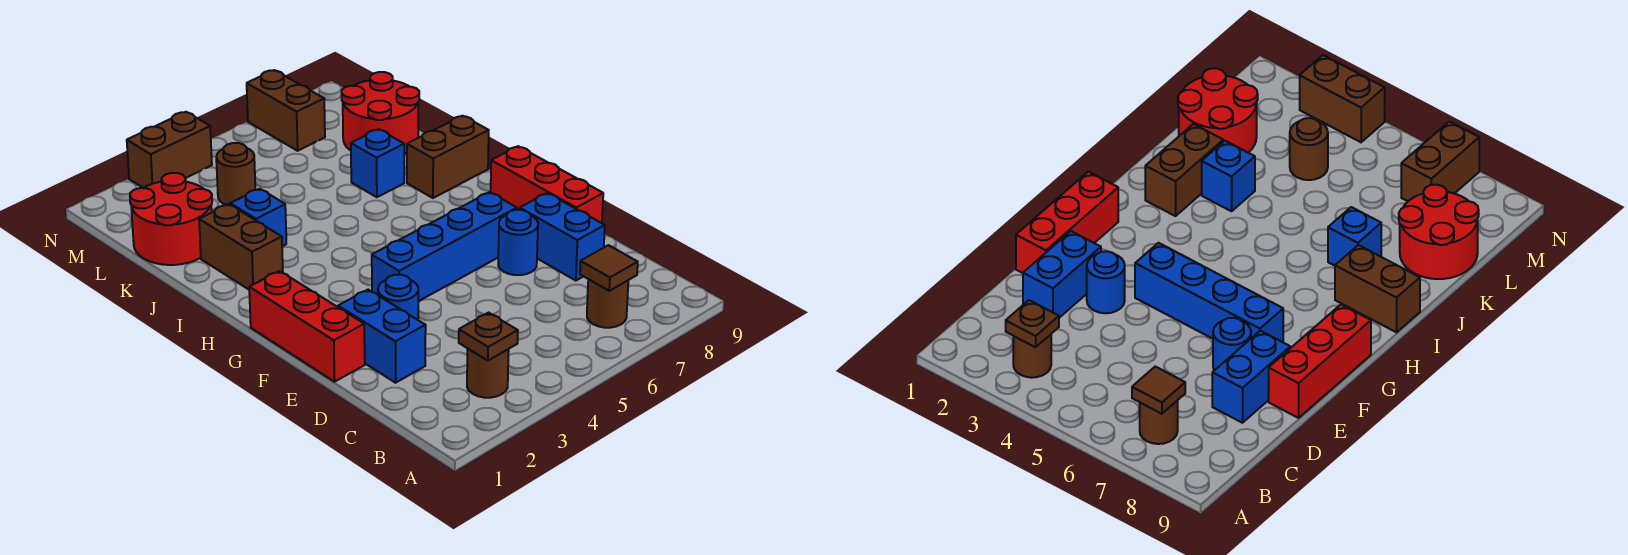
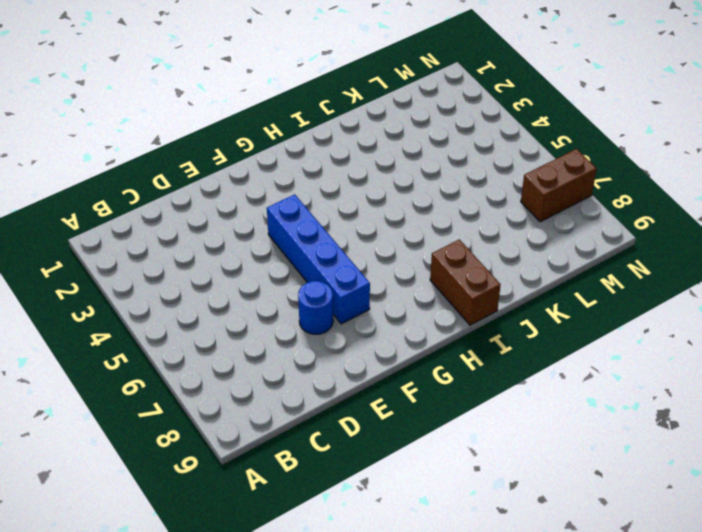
none -> brown 1x1 round brick [467,348,509,398]
none -> brown 1x1 round brick [587,279,628,328]
none -> blue 1x2 brick [338,290,426,383]

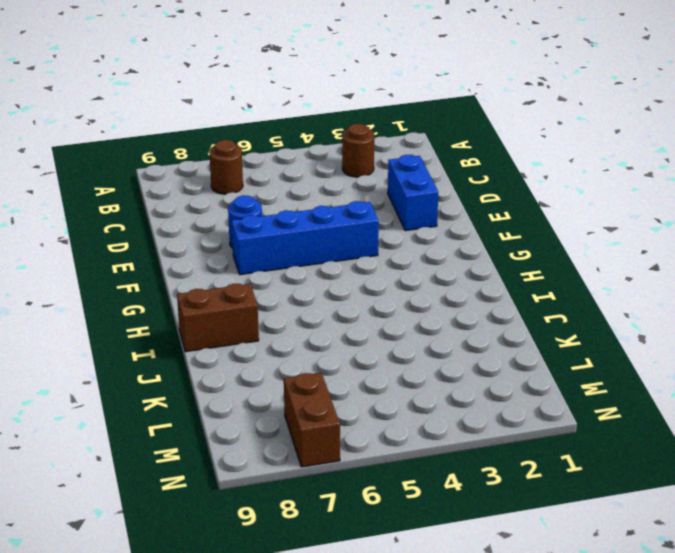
none -> blue 1x2 brick [520,193,605,281]
none -> red 1x3 brick [249,271,365,382]
none -> blue 1x1 round brick [378,275,418,320]

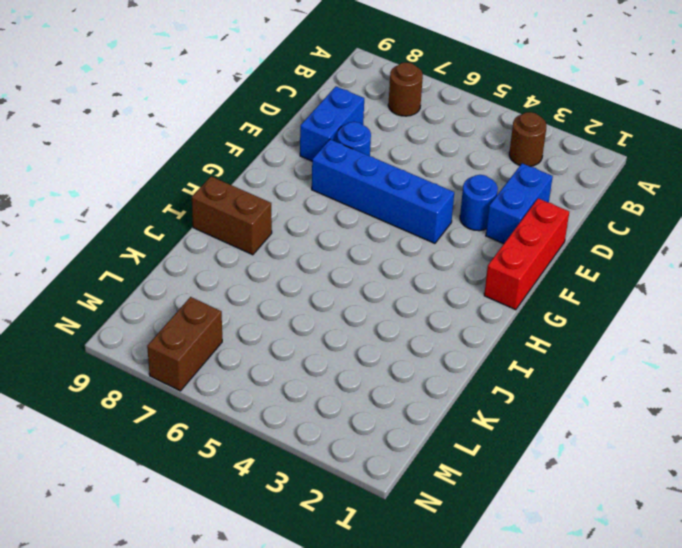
none -> red 1x3 brick [491,146,603,223]
none -> brown 1x2 brick [199,204,283,289]
none -> blue 1x1 brick [230,189,286,246]

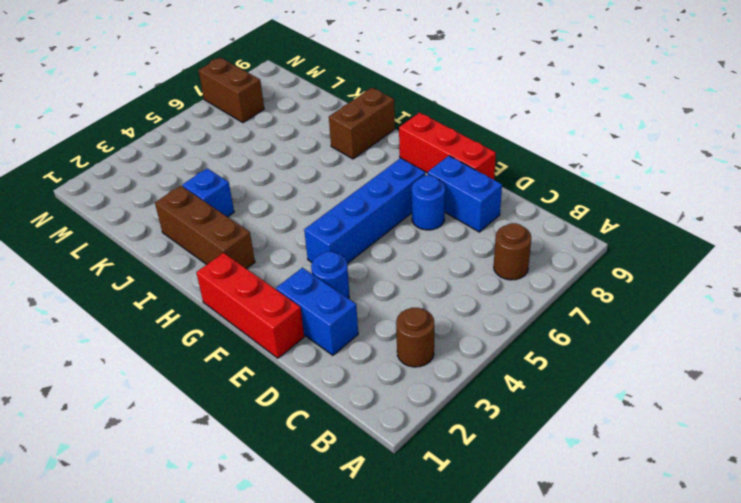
brown 1x3 brick [155,186,255,269] -> brown 1x2 brick [199,204,283,289]
none -> blue 1x1 brick [351,129,404,197]
none -> red 2x2 round brick [130,173,212,265]
none -> red 2x2 round brick [342,72,419,154]

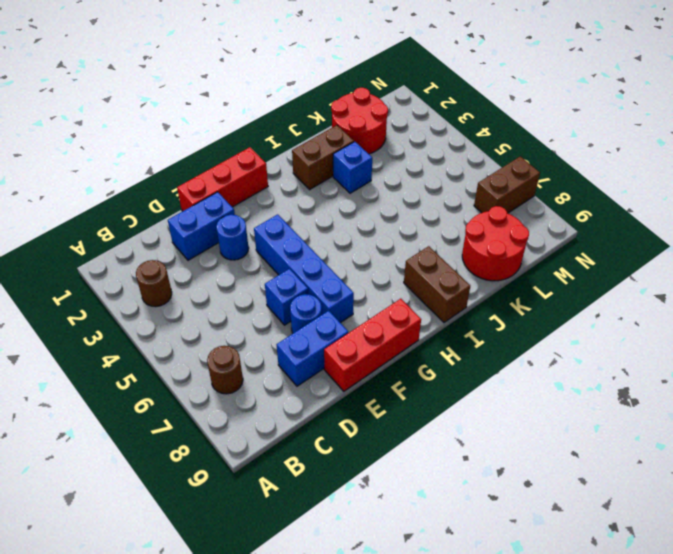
blue 1x1 brick [265,269,308,325] -> blue 1x1 brick moved to [351,129,404,197]
none -> brown 1x1 round brick [216,143,255,205]
none -> brown 1x2 brick [127,112,212,188]
none -> brown 1x1 plate [459,313,518,361]

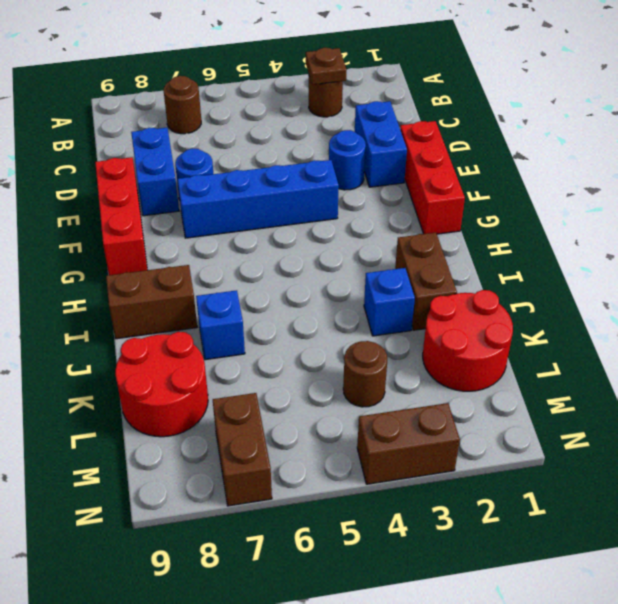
none -> brown 1x1 tile [580,245,638,291]

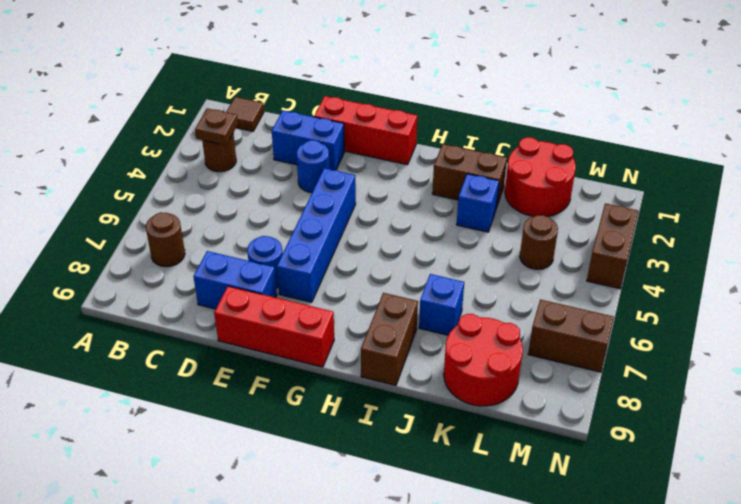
brown 1x1 tile [226,97,264,131] -> brown 1x1 tile moved to [580,245,638,291]

